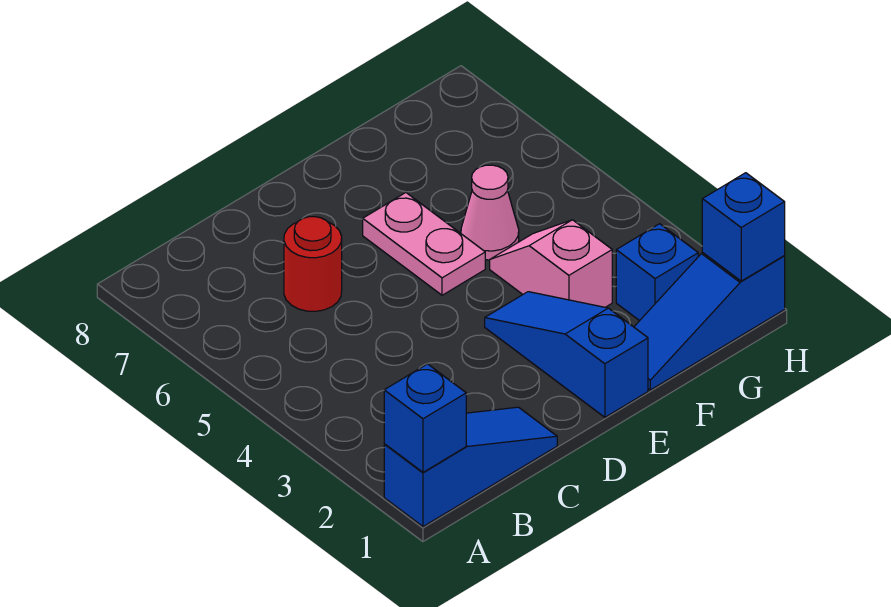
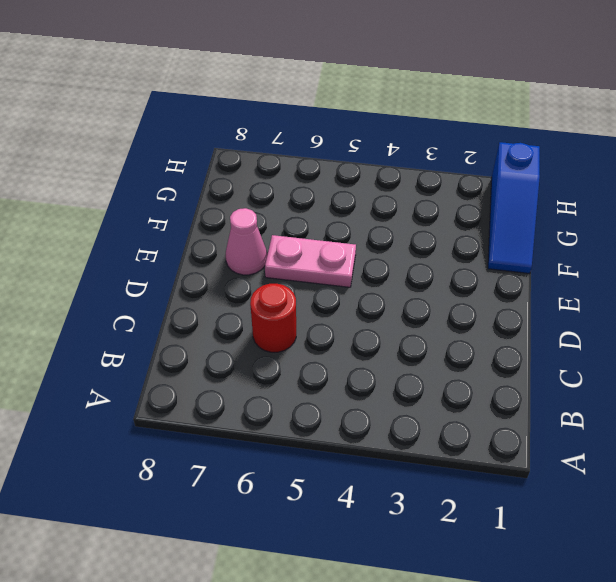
pink 1x1 cone [226,208,267,275] -> pink 1x1 cone moved to [461,165,519,260]
none -> blue 1x3 slope [384,407,557,527]
none -> blue 1x3 slope [485,292,648,417]

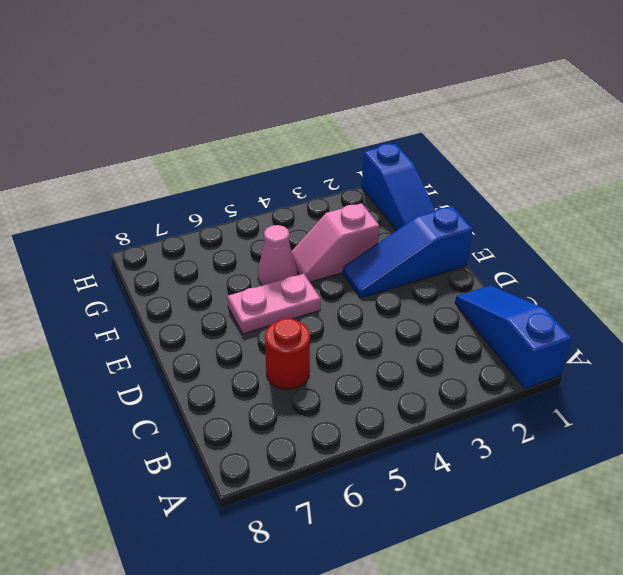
none -> blue 1x1 brick [616,224,698,321]
none -> blue 1x1 brick [384,364,466,472]

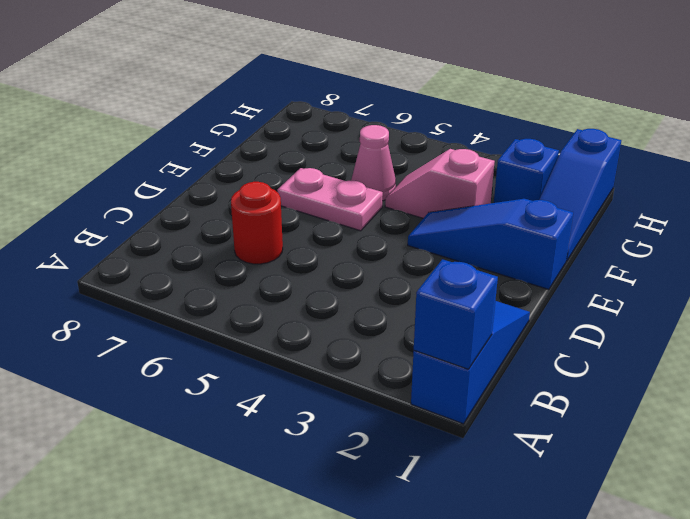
none -> blue 1x1 brick [702,173,785,281]

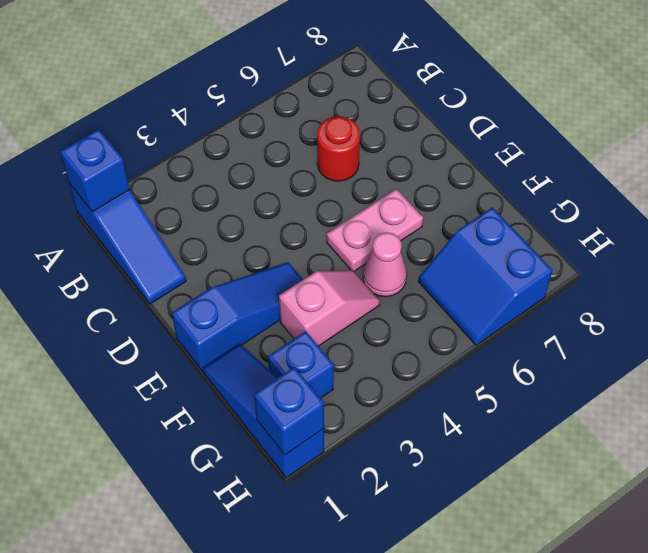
blue 2x2 slope [418,207,553,345] -> none

